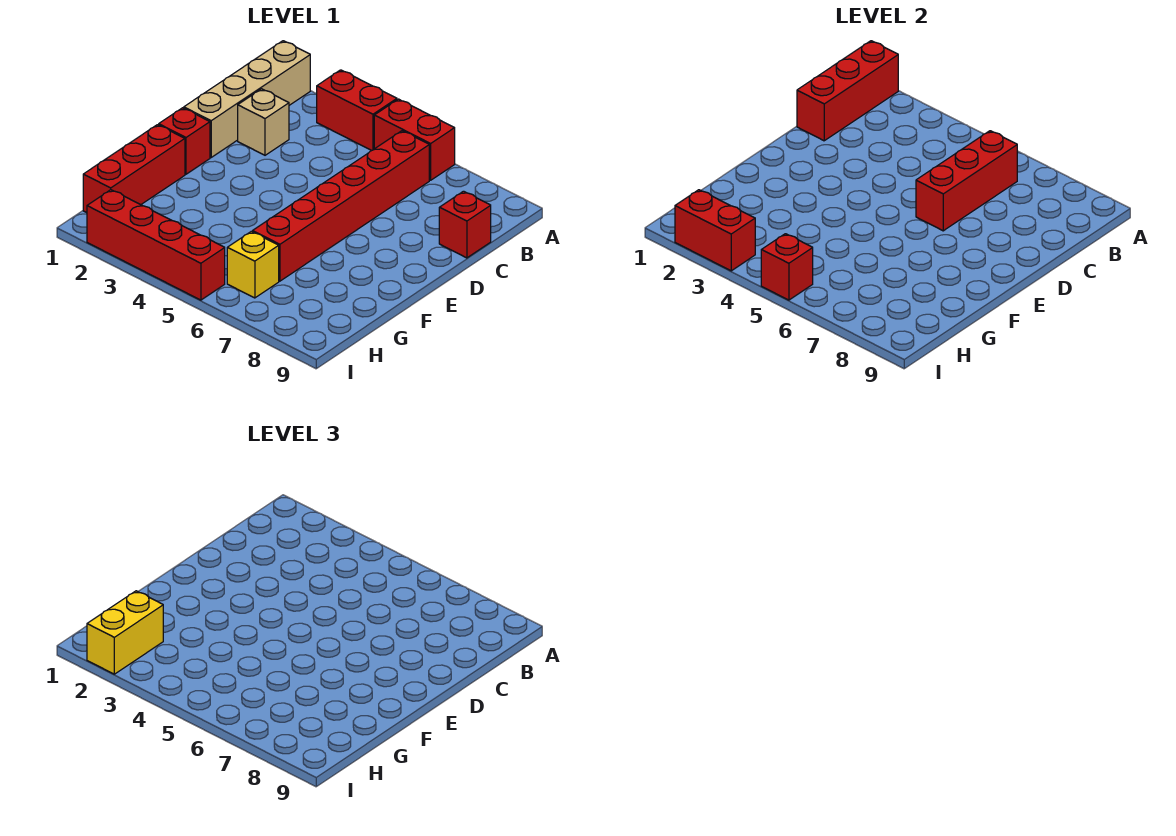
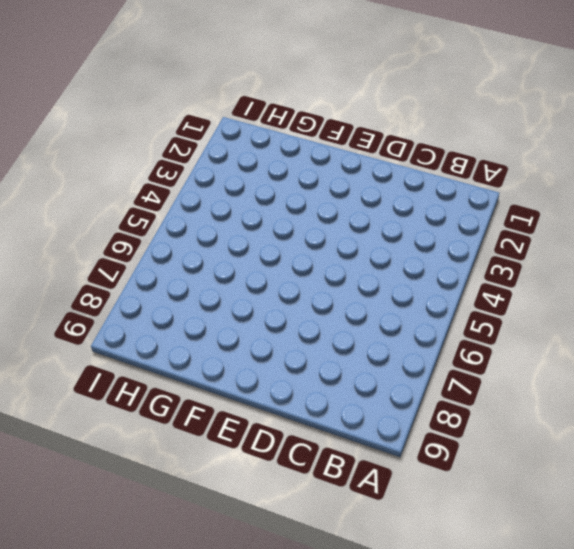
none -> tan 1x4 brick [184,41,310,157]
none -> red 1x2 brick [317,70,397,151]
none -> red 1x2 brick [374,99,455,180]

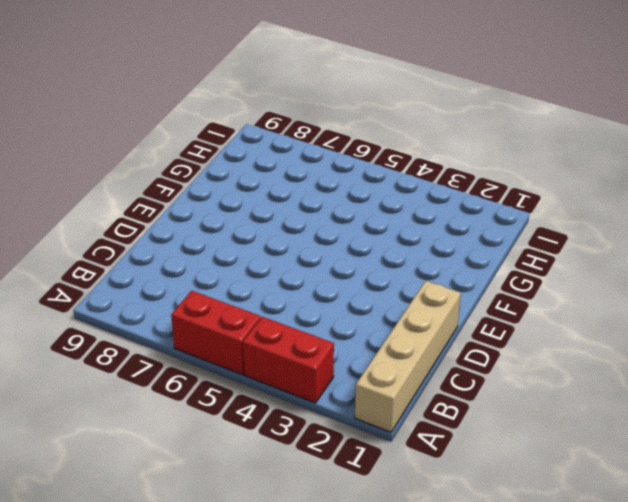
none -> red 1x6 brick [253,131,429,281]
none -> tan 1x1 brick [238,89,289,155]
none -> red 1x1 brick [439,191,491,258]

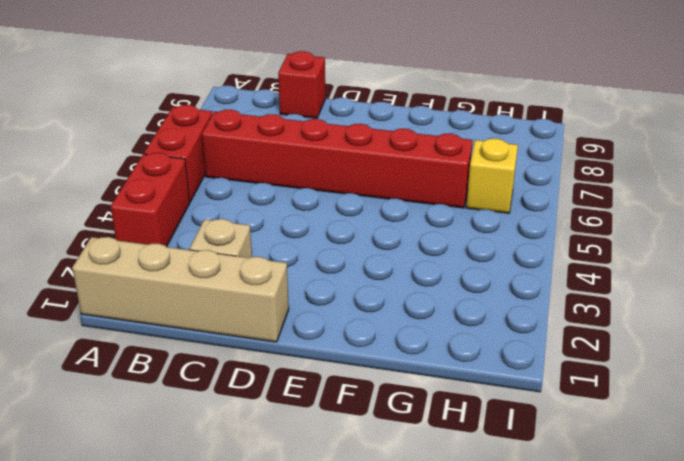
none -> red 1x1 brick [159,108,210,174]
none -> red 1x3 brick [83,125,185,213]
none -> red 1x4 brick [87,190,225,300]

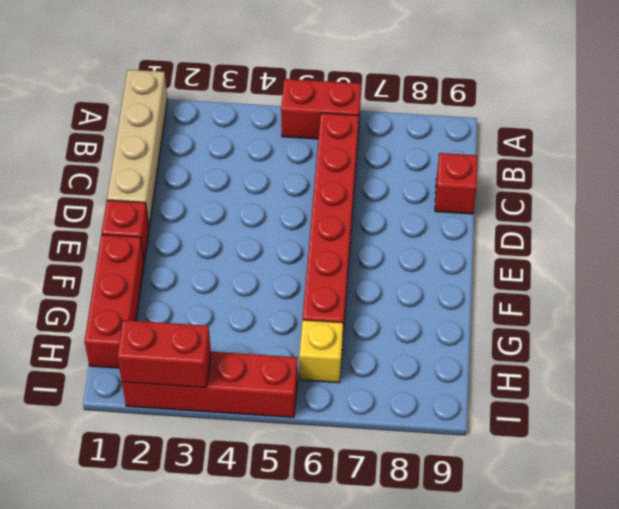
none -> red 1x2 brick [317,70,397,151]
none -> tan 1x1 brick [238,89,289,155]
none -> red 1x3 brick [797,41,898,141]

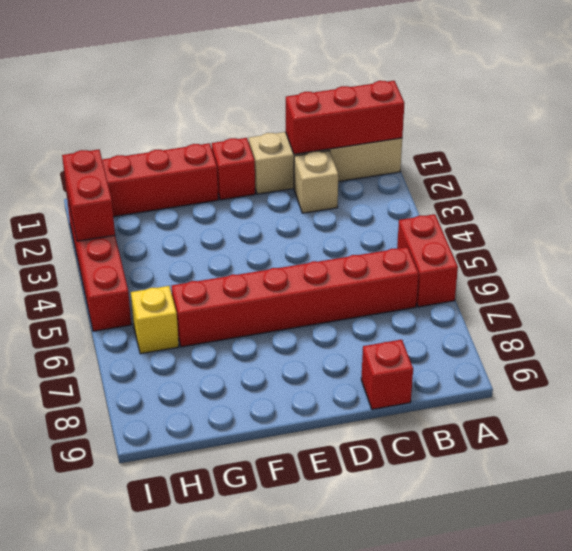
none -> red 1x2 brick [317,70,397,151]
none -> red 1x3 brick [916,131,1017,231]
none -> red 1x1 brick [761,234,813,300]

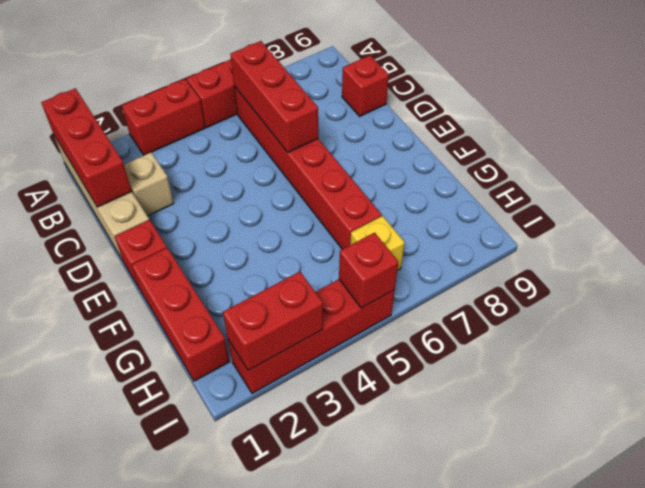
none -> yellow 1x2 brick [87,591,163,674]

